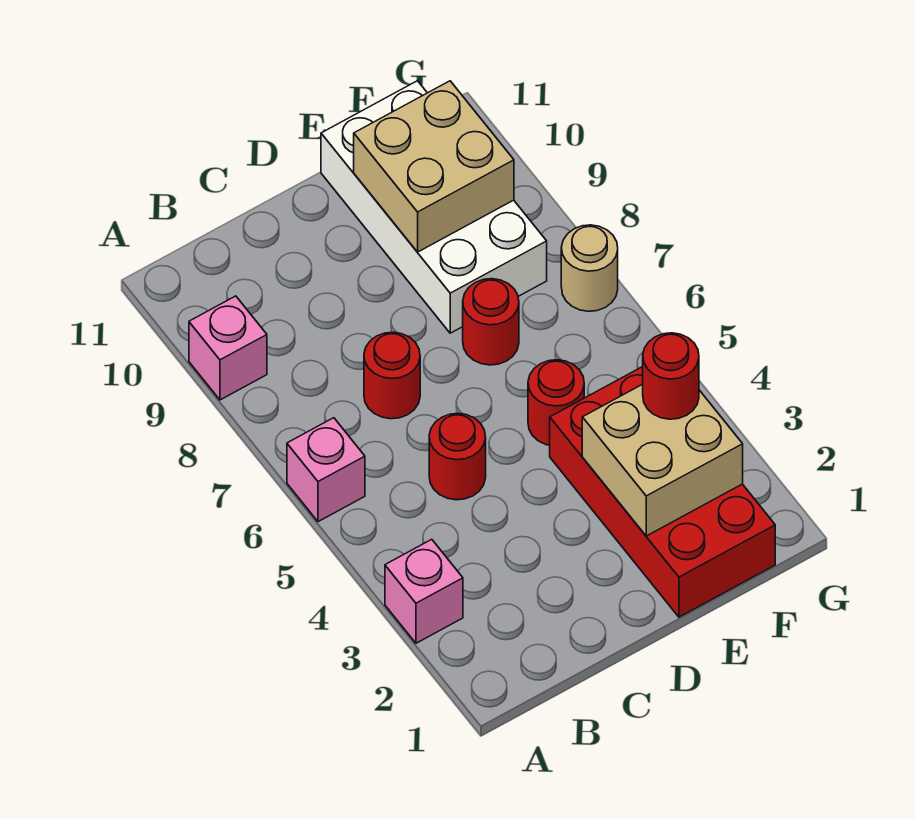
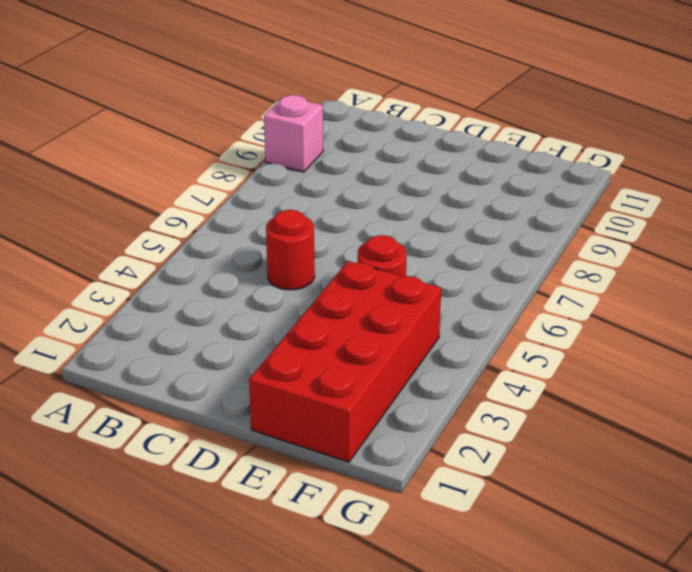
none -> pink 1x1 brick [385,539,463,643]
none -> pink 1x1 brick [287,418,365,522]
none -> red 1x1 round brick [364,332,420,419]

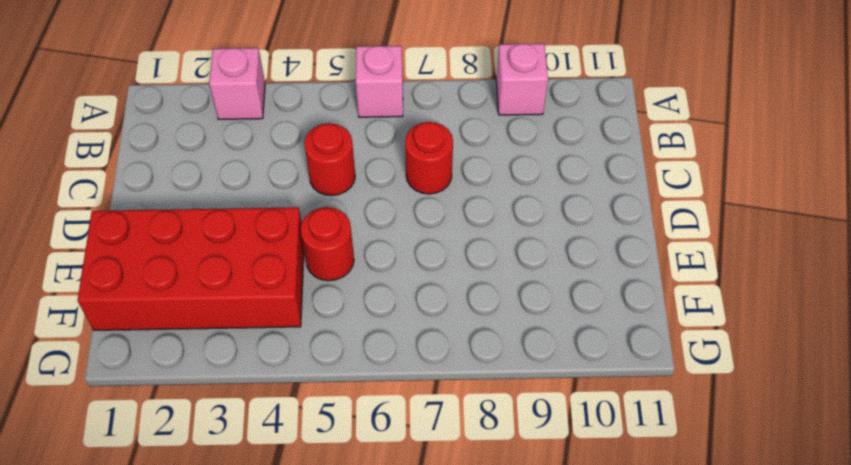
none -> red 1x1 round brick [463,279,519,365]
none -> white 2x4 brick [321,81,547,333]
none -> tan 1x1 round brick [561,225,618,311]

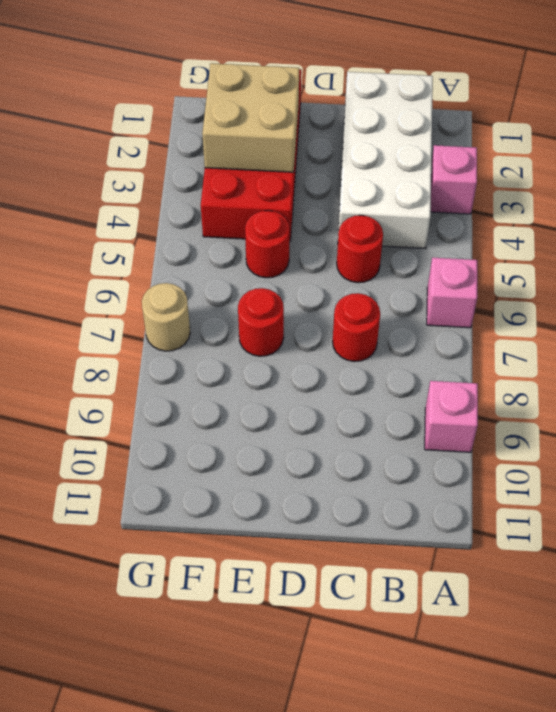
white 2x4 brick [338,72,433,248] -> white 2x4 brick moved to [321,81,547,333]
none -> tan 2x2 brick [354,81,514,252]
none -> red 1x1 round brick [643,333,699,419]

